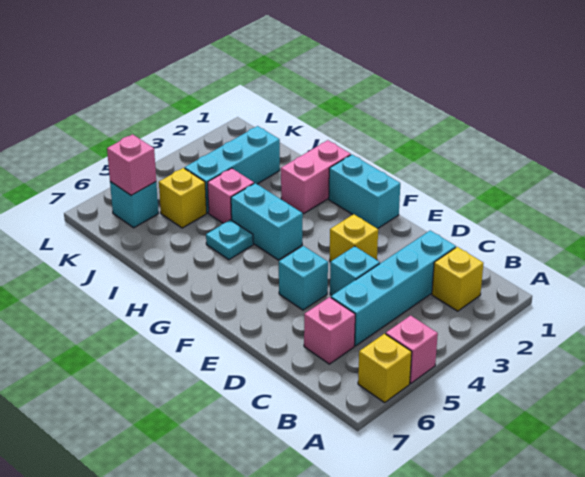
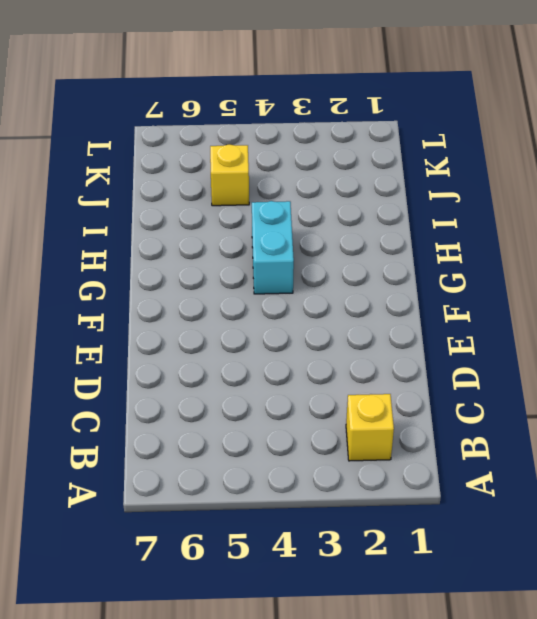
none -> pink 1x1 brick [386,315,438,383]
none -> yellow 1x1 brick [358,334,412,403]
none -> cyan 1x4 brick [331,231,456,346]

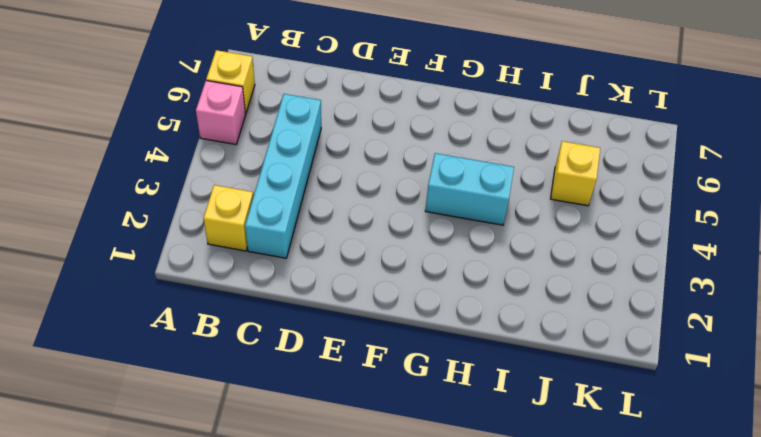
none -> pink 1x1 brick [304,297,355,364]
none -> cyan 1x1 brick [330,246,380,296]
none -> yellow 1x1 brick [330,214,378,262]

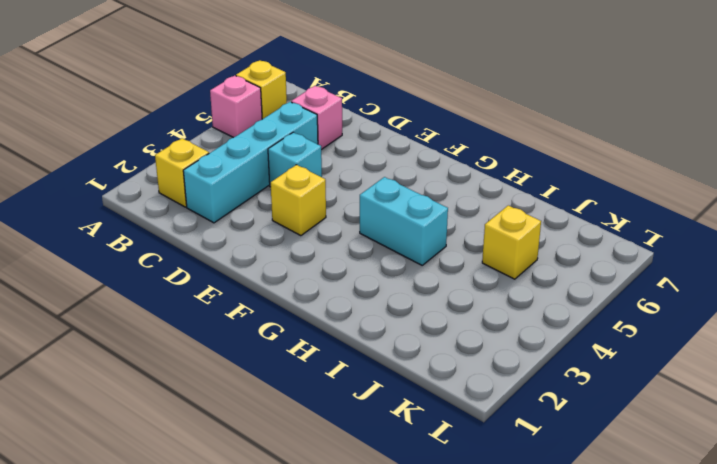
none -> cyan 1x1 brick [279,246,328,310]
none -> cyan 1x2 brick [329,155,400,229]
none -> pink 1x2 brick [281,140,351,213]

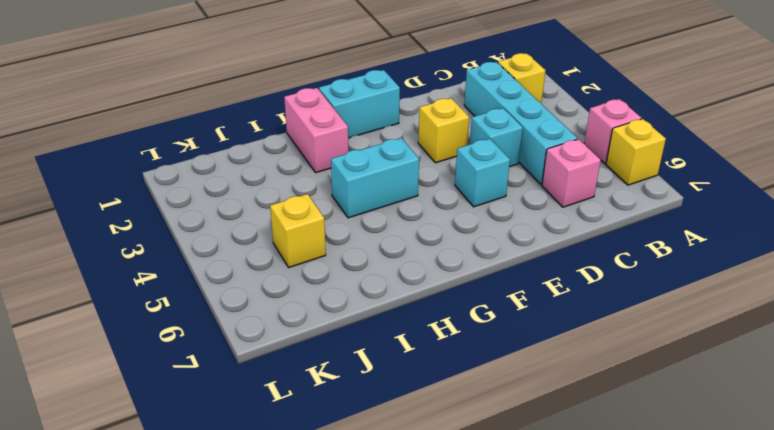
none -> cyan 1x1 plate [206,220,253,260]
none -> pink 1x1 brick [208,168,254,223]
none -> cyan 1x3 brick [185,126,280,213]

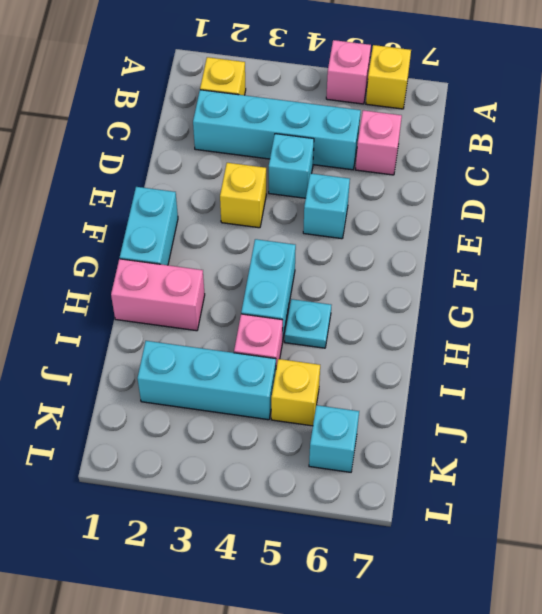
none -> pink 1x1 brick [107,134,156,195]

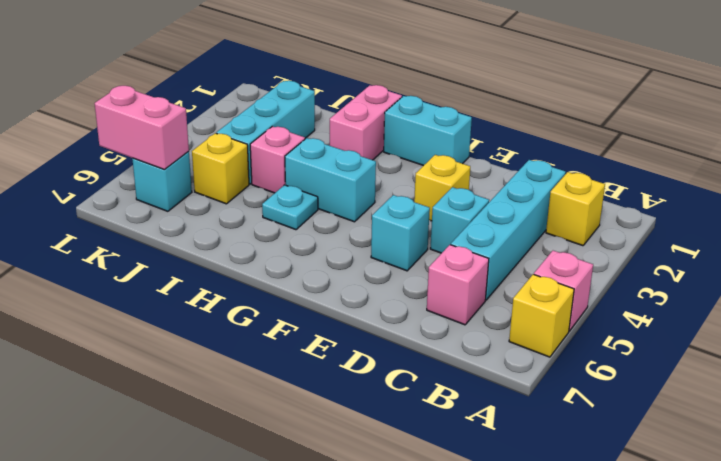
pink 1x2 brick [95,86,189,169] -> pink 1x1 brick [107,134,156,195]

